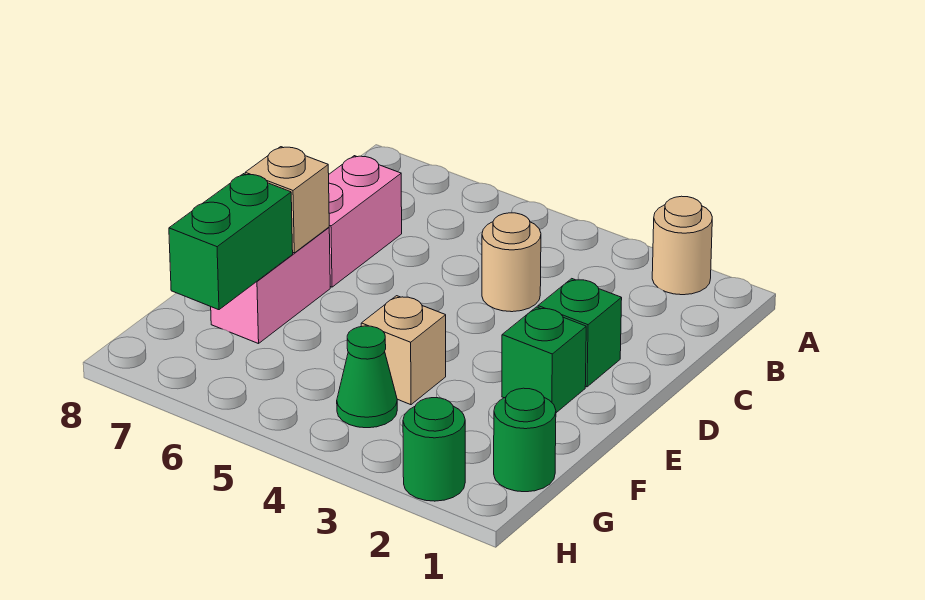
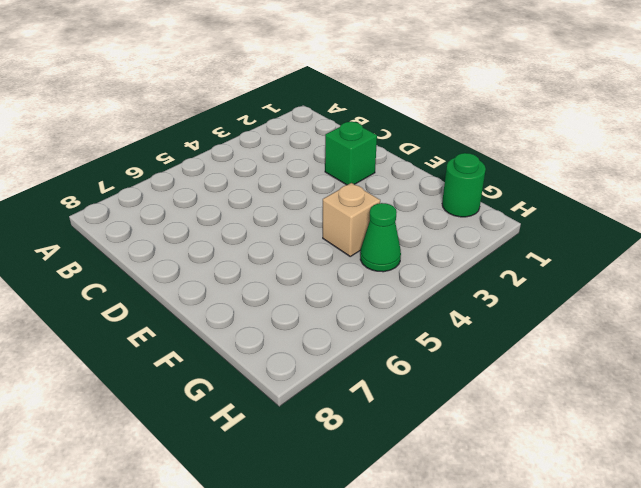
none -> tan 1x1 round brick [652,196,712,295]
none -> tan 1x1 round brick [482,213,541,312]
none -> pink 1x2 brick [329,156,402,287]

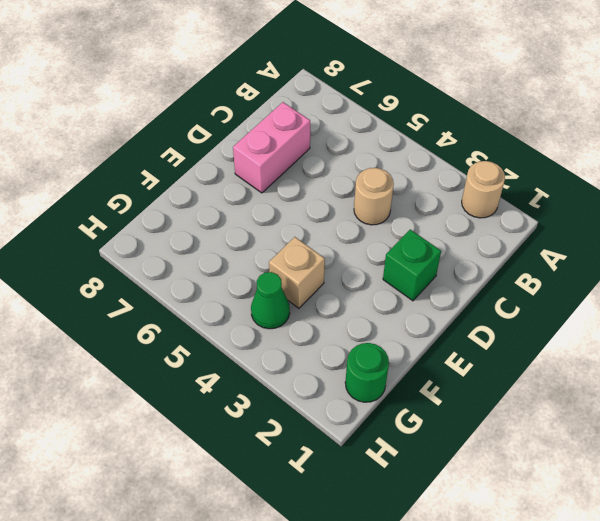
none -> green 1x1 brick [502,307,586,413]
none -> pink 1x2 brick [211,227,330,344]
none -> green 1x1 round brick [403,398,465,501]

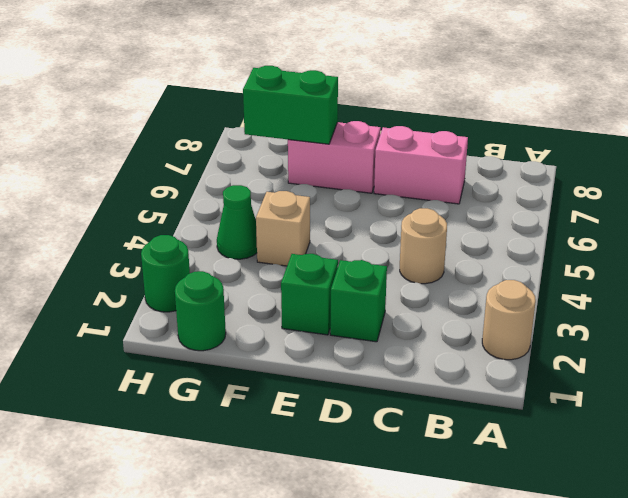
none -> tan 1x1 brick [245,147,329,253]

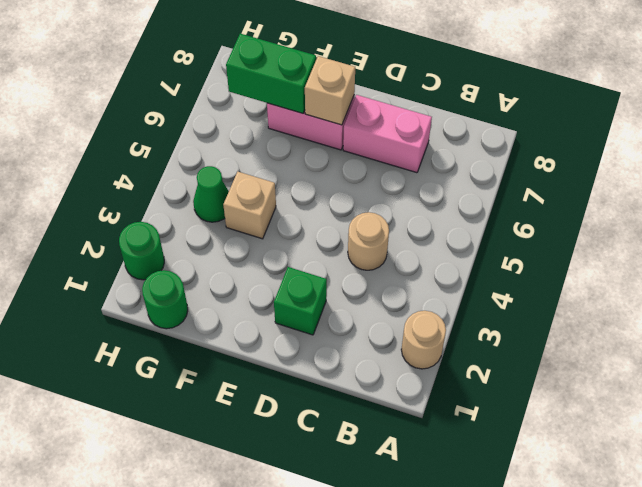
none -> green 1x1 brick [502,307,586,413]

